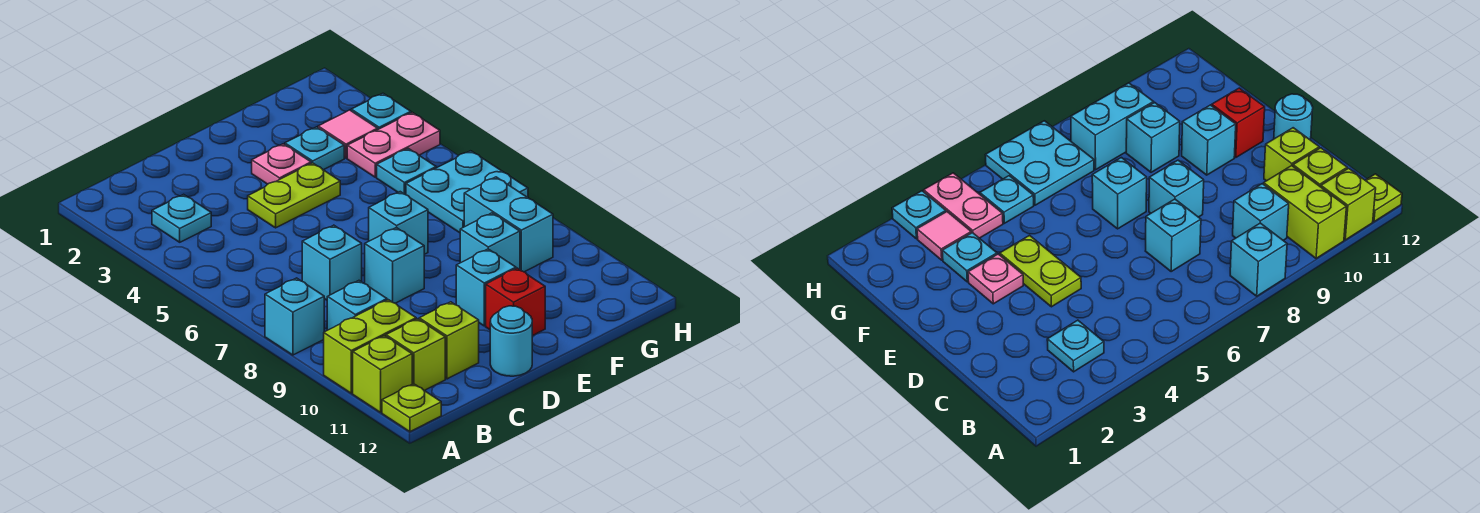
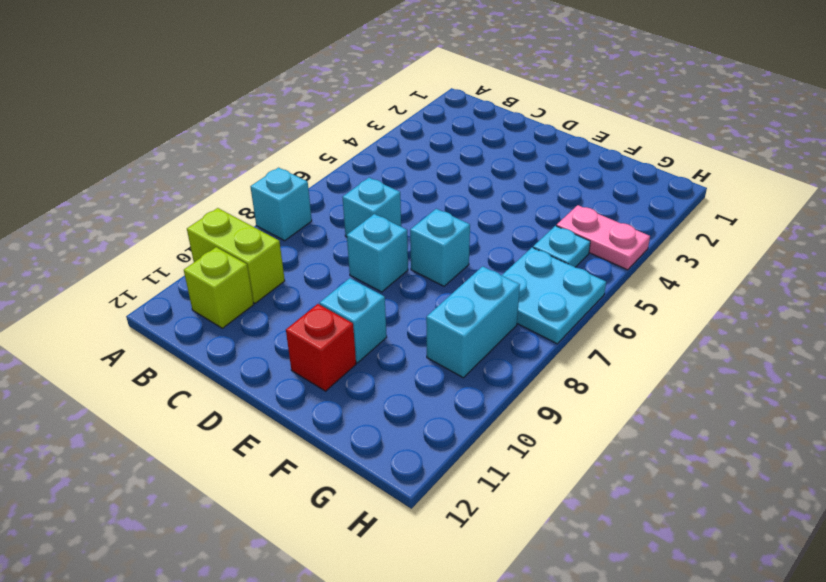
none -> lime 1x1 brick [353,336,412,412]
none -> lime 1x1 plate [382,384,441,432]
none -> cyan 1x1 plate [152,194,211,242]

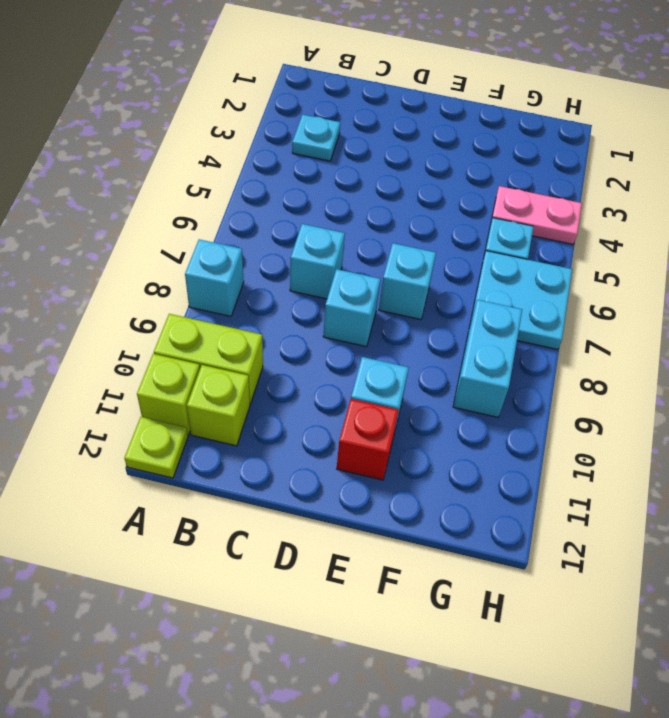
none -> cyan 1x1 brick [327,281,387,330]
none -> lime 1x1 brick [419,302,479,379]
none -> lime 1x2 plate [248,163,340,228]

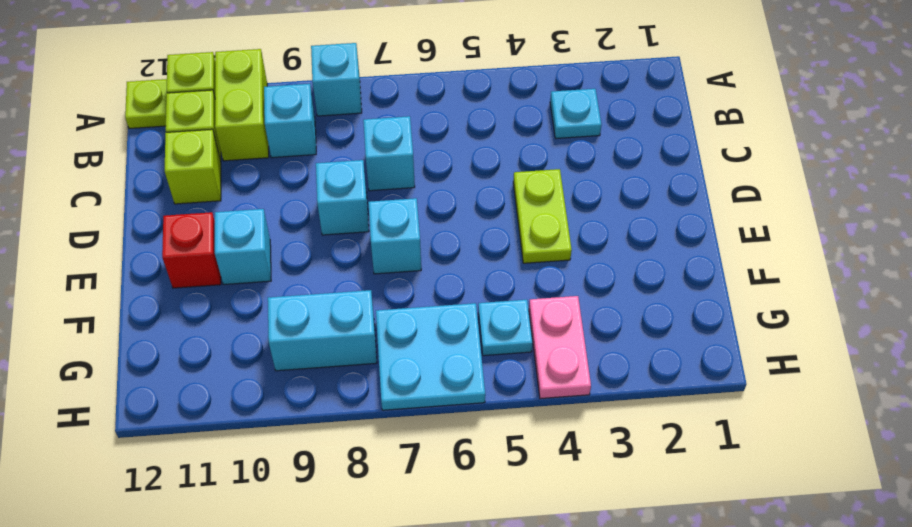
none -> cyan 1x1 round brick [490,306,532,376]
none -> pink 1x1 plate [252,144,311,184]
none -> cyan 1x1 plate [285,127,344,170]

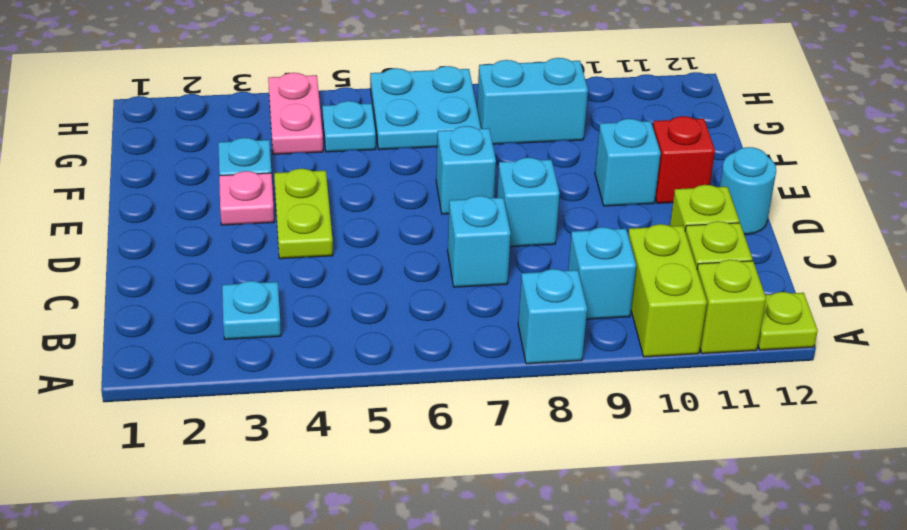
none -> cyan 1x1 brick [460,213,520,269]
none -> pink 1x1 tile [318,110,378,158]
none -> cyan 1x1 plate [351,93,411,129]

